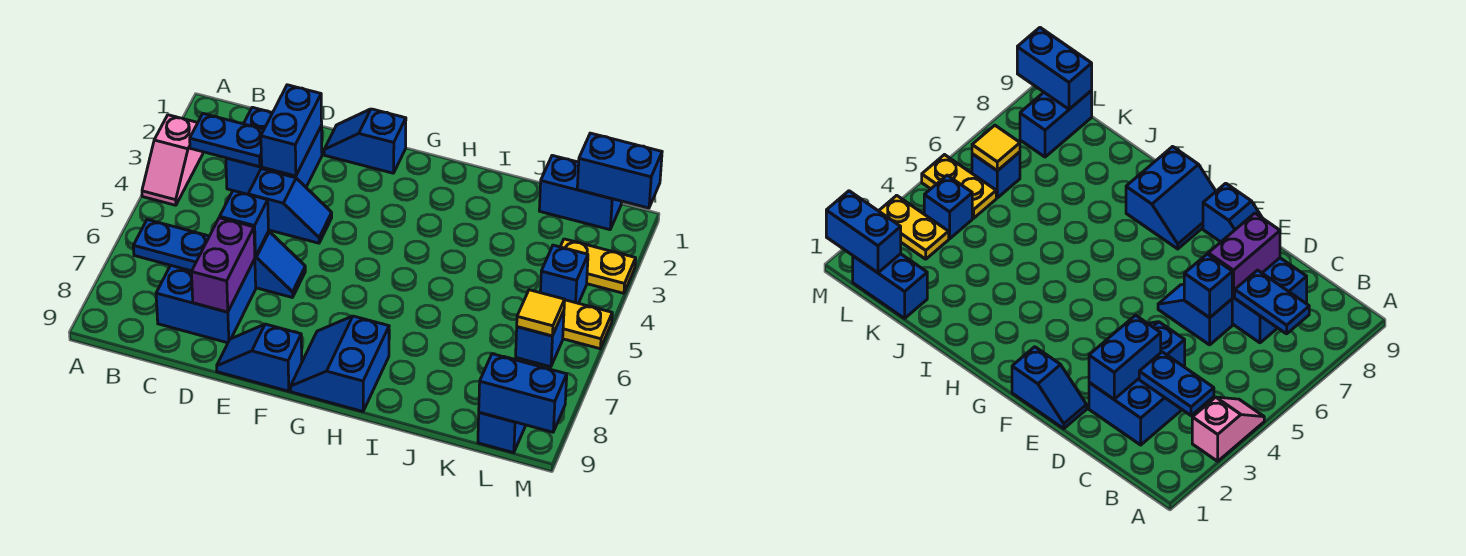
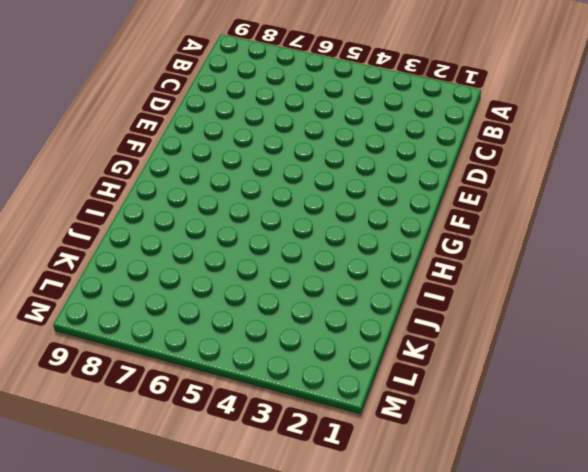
none -> pink 1x2 slope [142,115,203,205]
none -> blue 2x2 brick [226,107,322,194]
none -> blue 2x2 brick [156,259,256,343]

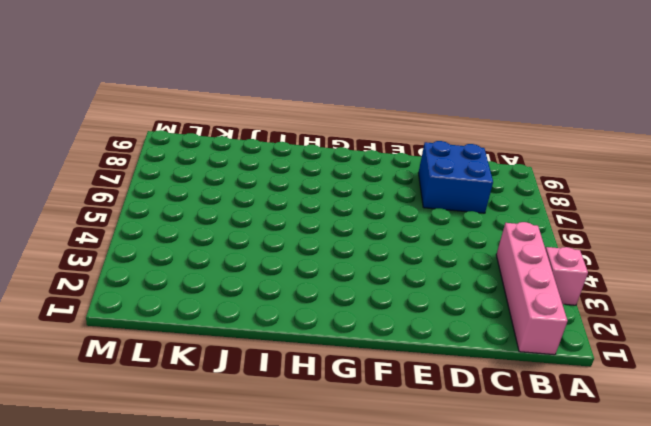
pink 1x4 brick [496,222,568,355] -> none
none -> blue 2x2 brick [226,107,322,194]
none -> blue 1x2 slope [248,169,332,243]
none -> blue 1x2 slope [255,231,305,298]

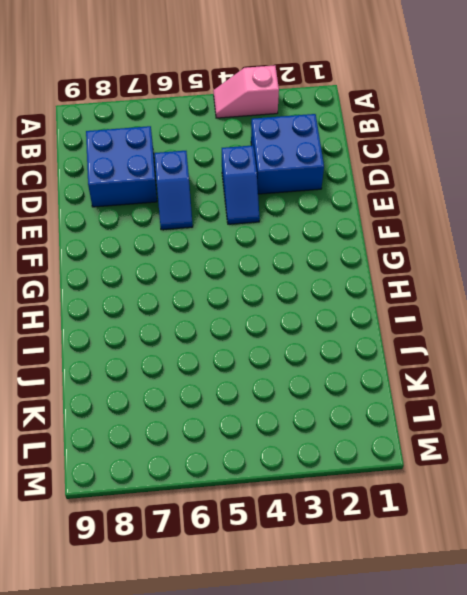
none -> blue 1x2 slope [324,109,406,173]
none -> blue 1x2 slope [217,324,302,391]
none -> blue 2x2 slope [291,316,389,411]

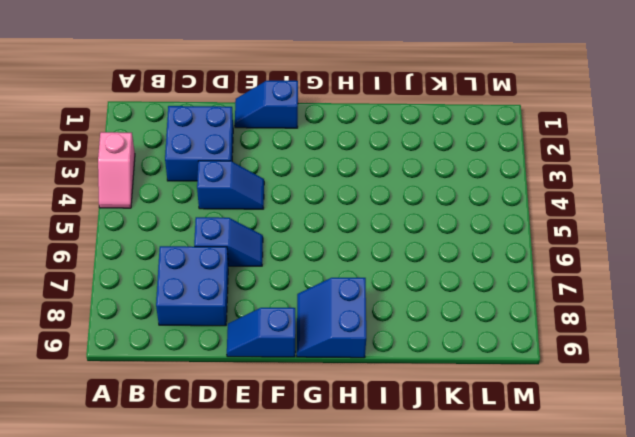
none -> blue 1x2 brick [539,155,622,230]
none -> yellow 1x2 plate [560,239,636,293]
none -> blue 1x1 brick [540,245,588,303]

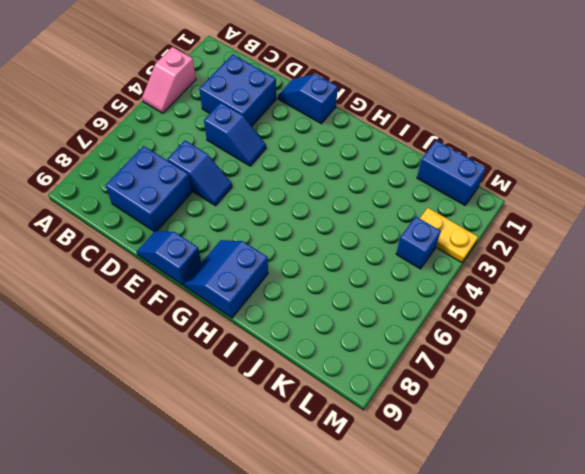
none -> yellow 1x2 plate [563,300,612,349]
none -> blue 1x1 brick [516,311,564,367]
none -> blue 1x2 brick [478,357,537,453]

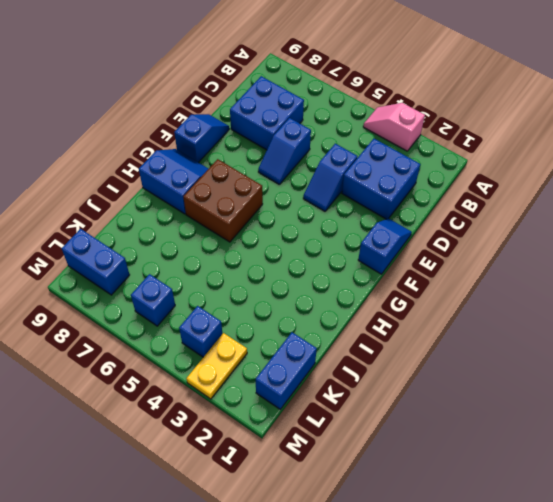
brown 2x2 brick [183,159,263,242] -> none
none -> yellow 1x2 plate [563,300,612,349]
none -> blue 1x2 plate [190,114,264,167]
none -> blue 1x2 plate [133,220,209,271]

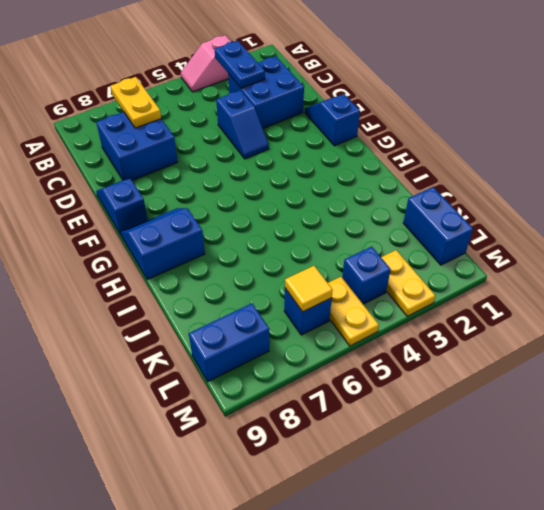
yellow 1x2 plate [110,77,161,128] -> blue 1x2 plate [133,220,209,271]
none -> blue 1x2 slope [255,231,305,298]
none -> blue 1x2 brick [261,85,322,176]
none -> blue 1x1 brick [220,191,268,257]

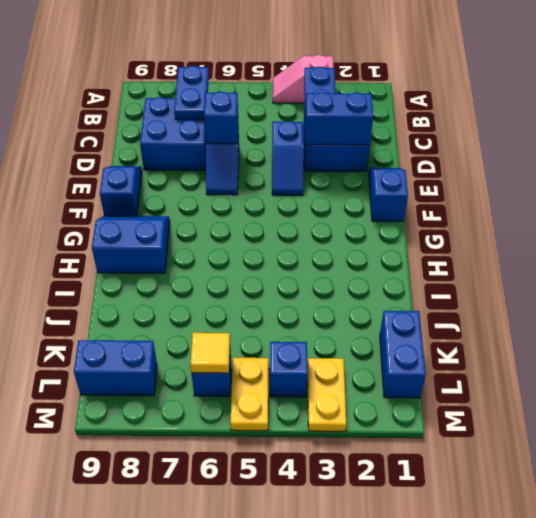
none -> purple 1x2 brick [191,218,255,312]
none -> blue 1x2 brick [577,133,662,208]
none -> blue 1x2 brick [479,354,567,432]

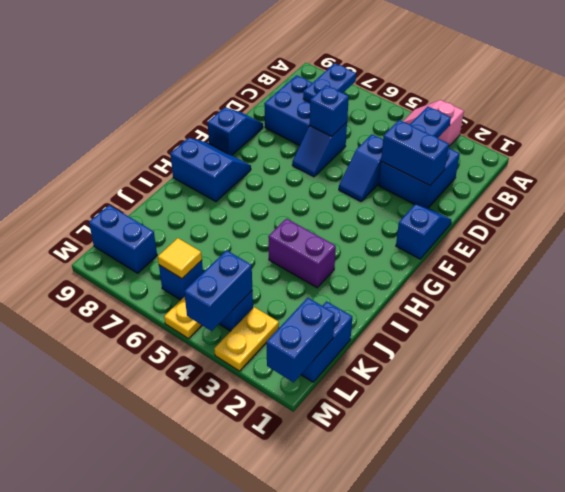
purple 1x2 brick [268,219,336,288] -> purple 1x2 brick moved to [191,218,255,312]
blue 1x2 brick [184,250,252,331] -> blue 1x2 brick moved to [479,354,567,432]

